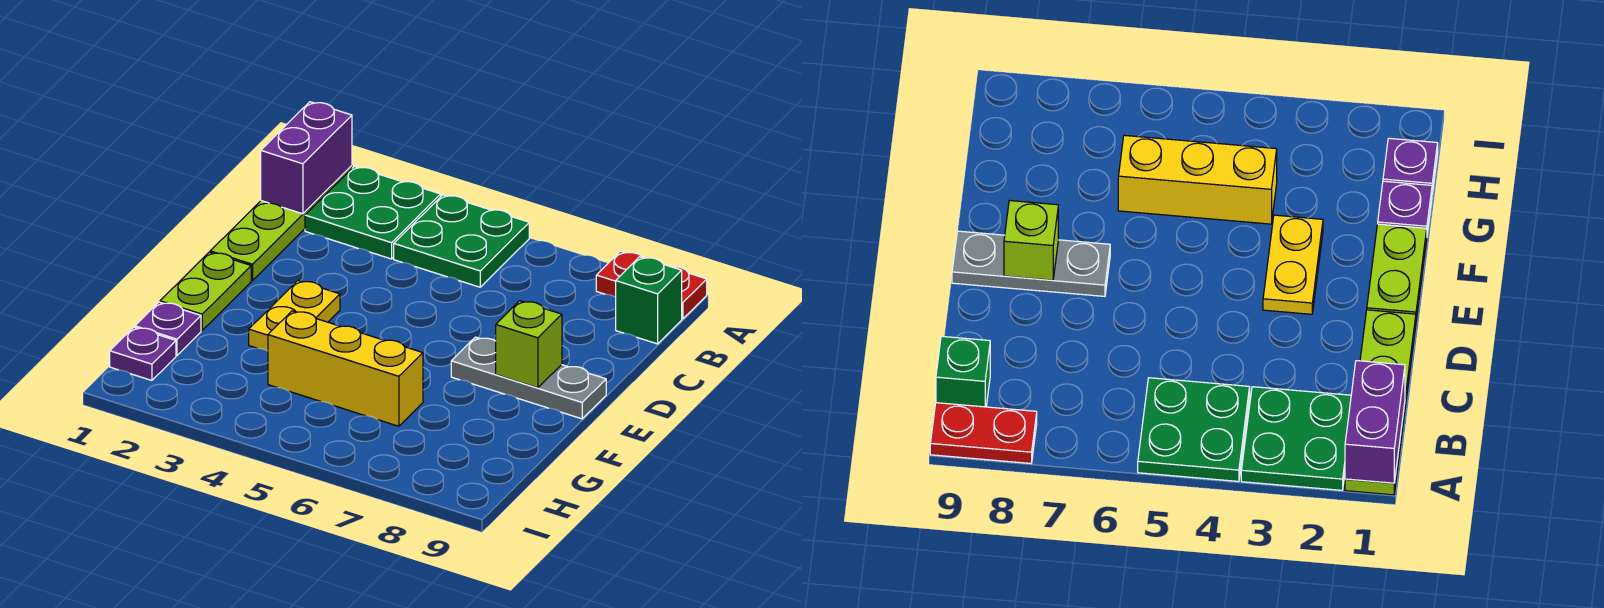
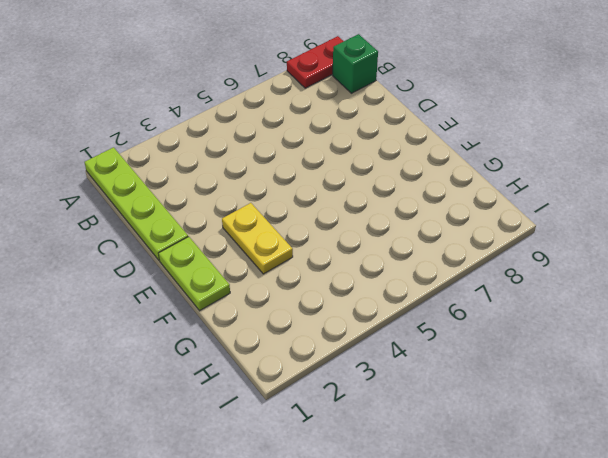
none -> green 2x2 plate [305,166,441,259]
none -> green 2x2 plate [394,195,529,287]
none -> grey 1x3 plate [451,337,606,419]

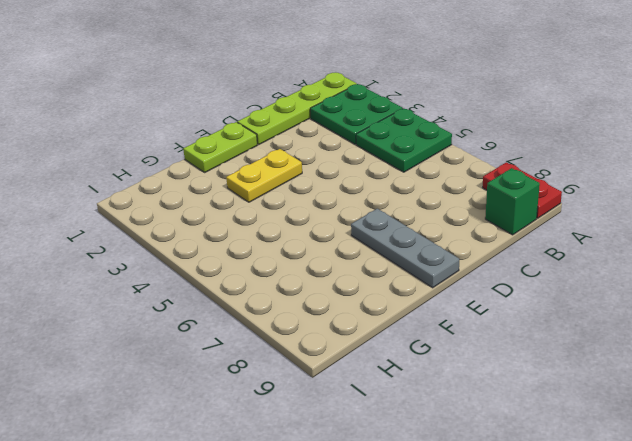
none -> purple 1x1 plate [135,302,201,355]
none -> yellow 1x3 brick [268,311,423,426]
none -> purple 1x1 plate [110,327,176,380]

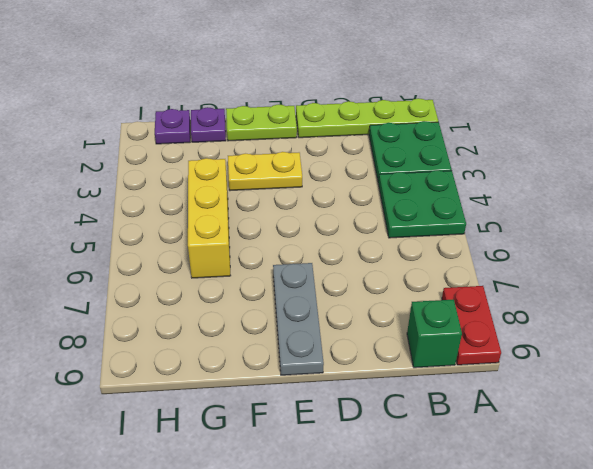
none -> purple 1x2 brick [261,102,352,214]
none -> lime 1x1 brick [496,301,562,388]

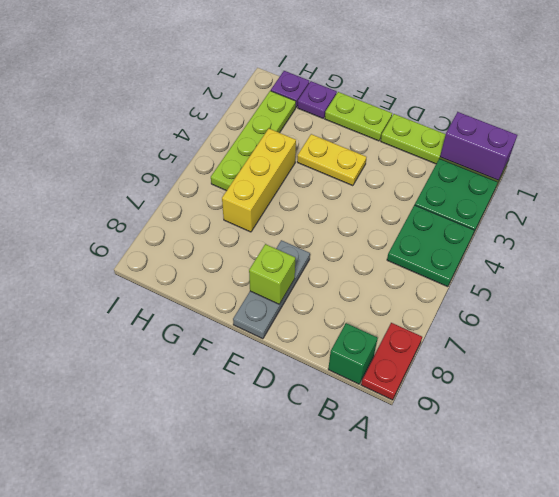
lime 1x4 plate [211,91,296,191] -> none

